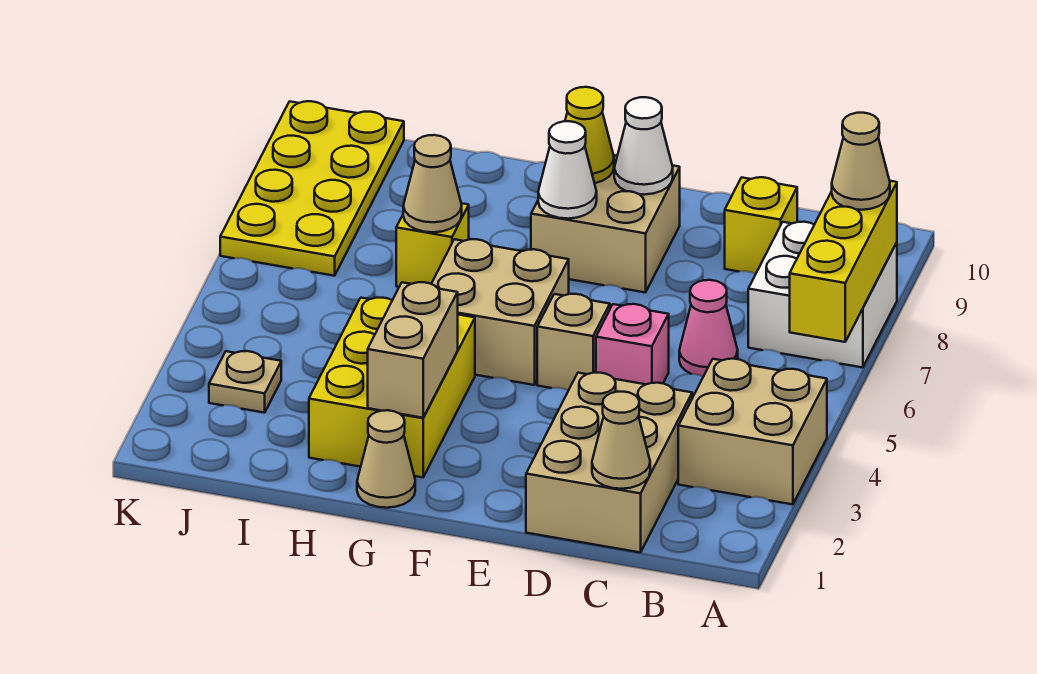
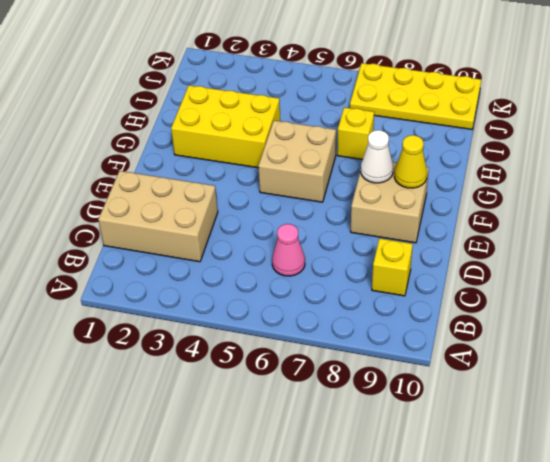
none -> tan 2x2 brick [678,359,827,504]
none -> white 2x2 brick [748,222,897,368]
none -> pink 1x1 brick [596,304,669,384]

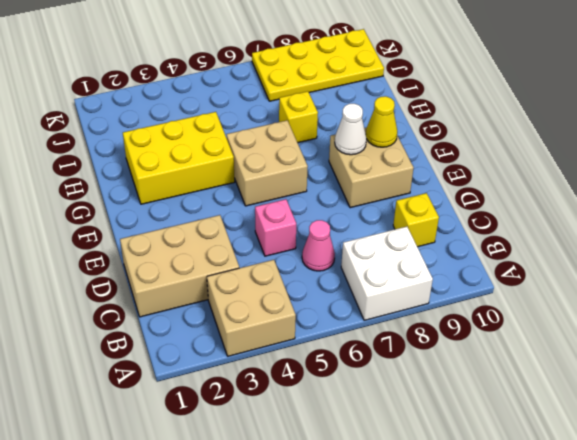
none -> tan 1x1 brick [537,294,610,391]
none -> tan 1x1 cone [357,410,415,508]
none -> tan 1x1 plate [209,351,281,413]

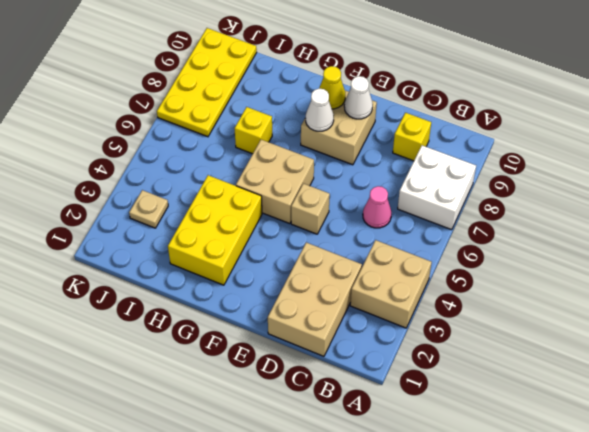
none -> pink 1x1 brick [596,304,669,384]
none -> tan 1x1 cone [357,410,415,508]
none -> yellow 1x3 brick [790,181,897,342]

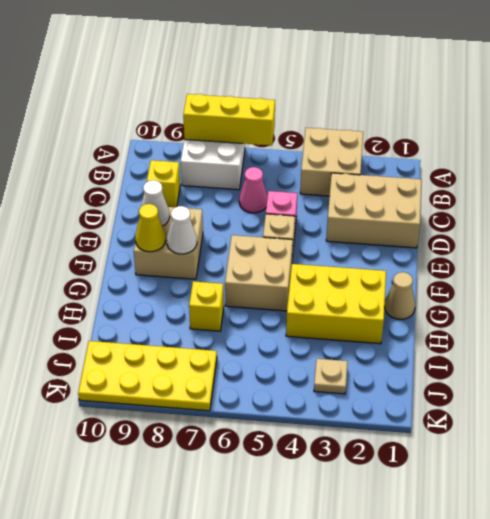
none -> tan 1x1 cone [592,392,650,489]
none -> tan 1x2 brick [368,282,458,418]
none -> tan 1x1 cone [403,135,462,232]

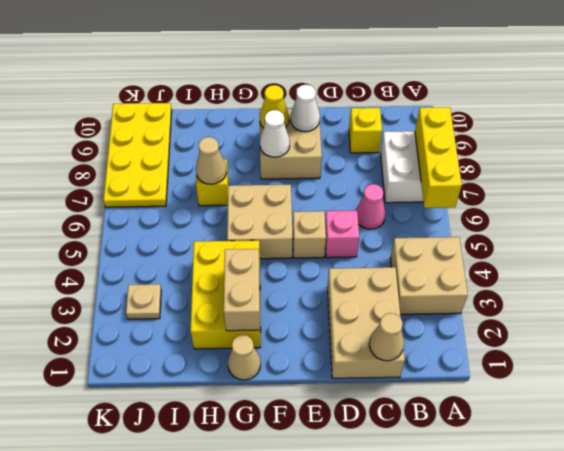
none -> tan 1x1 cone [832,113,890,210]

